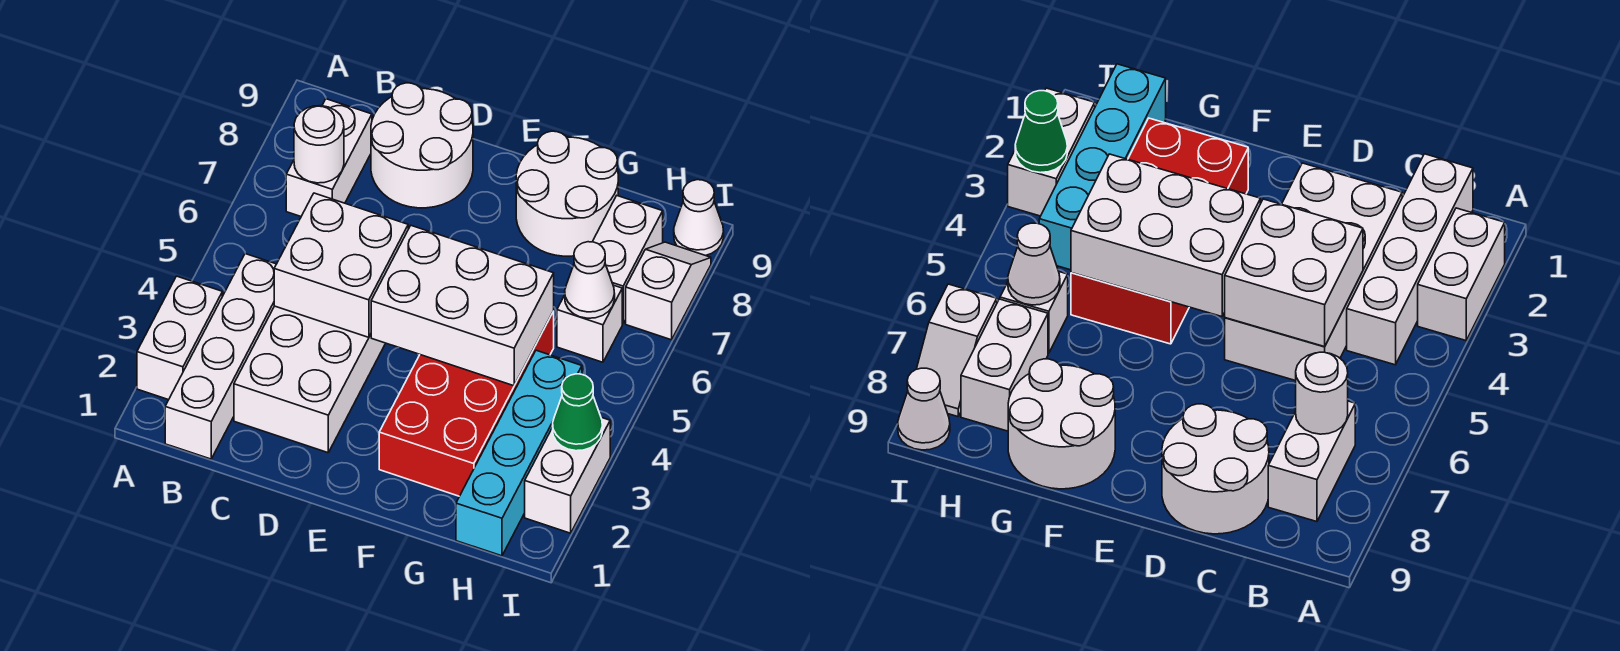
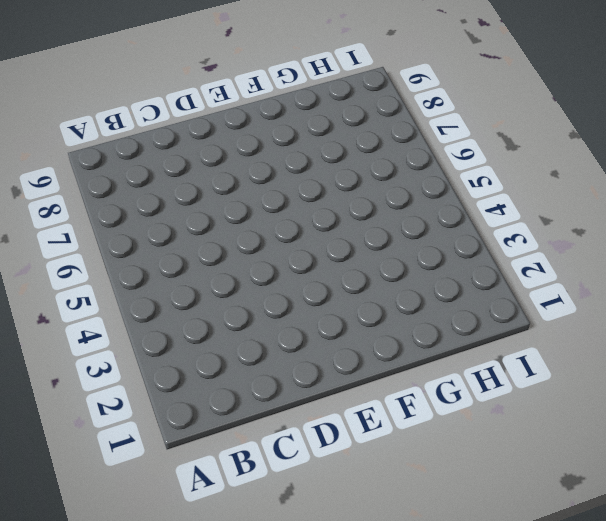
none -> white 1x2 brick [137,276,222,400]
none -> white 1x4 brick [165,254,276,459]
none -> white 1x2 brick [286,99,372,216]

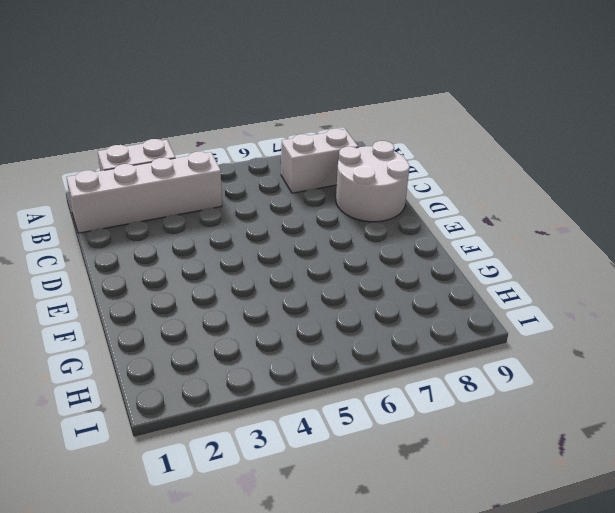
none -> white 2x4 brick [234,306,386,453]
none -> red 2x4 brick [379,311,554,496]
none -> white 2x2 round brick [516,131,618,256]

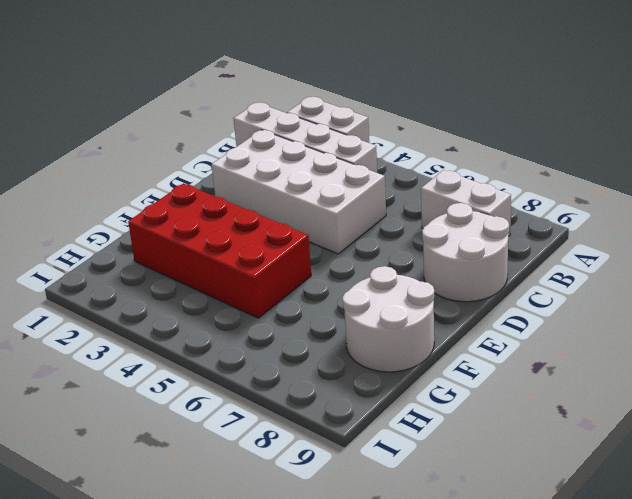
none -> cyan 1x4 brick [456,350,582,556]
none -> white 1x1 brick [557,285,622,362]
none -> white 1x2 brick [592,196,663,324]

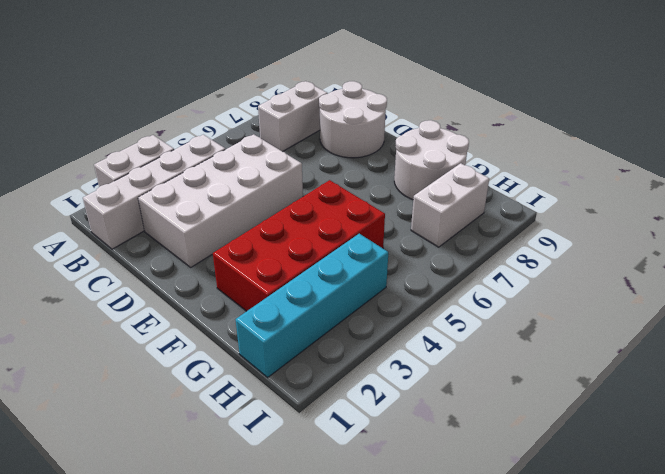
none -> white 1x1 brick [557,285,622,362]
none -> white 1x2 brick [525,417,610,533]
none -> white 1x2 slope [626,242,711,340]

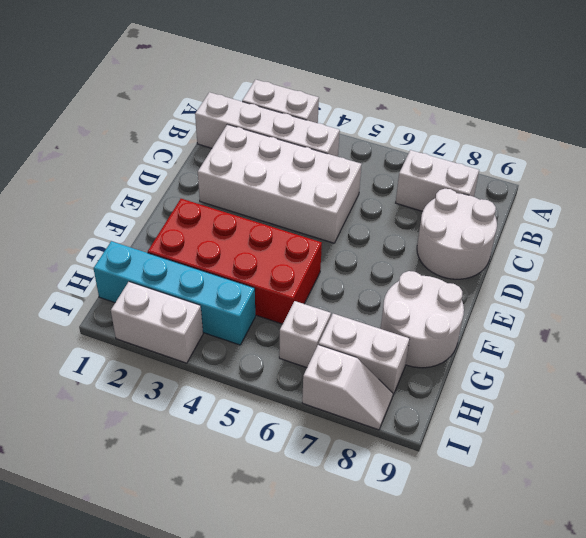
none -> white 1x1 cone [674,180,724,256]
none -> white 1x1 round brick [294,106,344,183]
none -> white 2x2 brick [274,193,408,337]

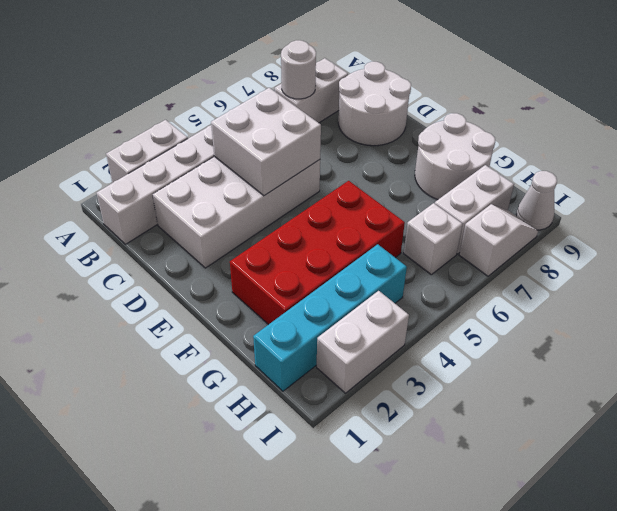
none -> white 2x3 brick [371,226,554,386]
none -> white 1x1 cone [565,242,615,318]
none -> green 1x1 cone [553,374,602,451]

